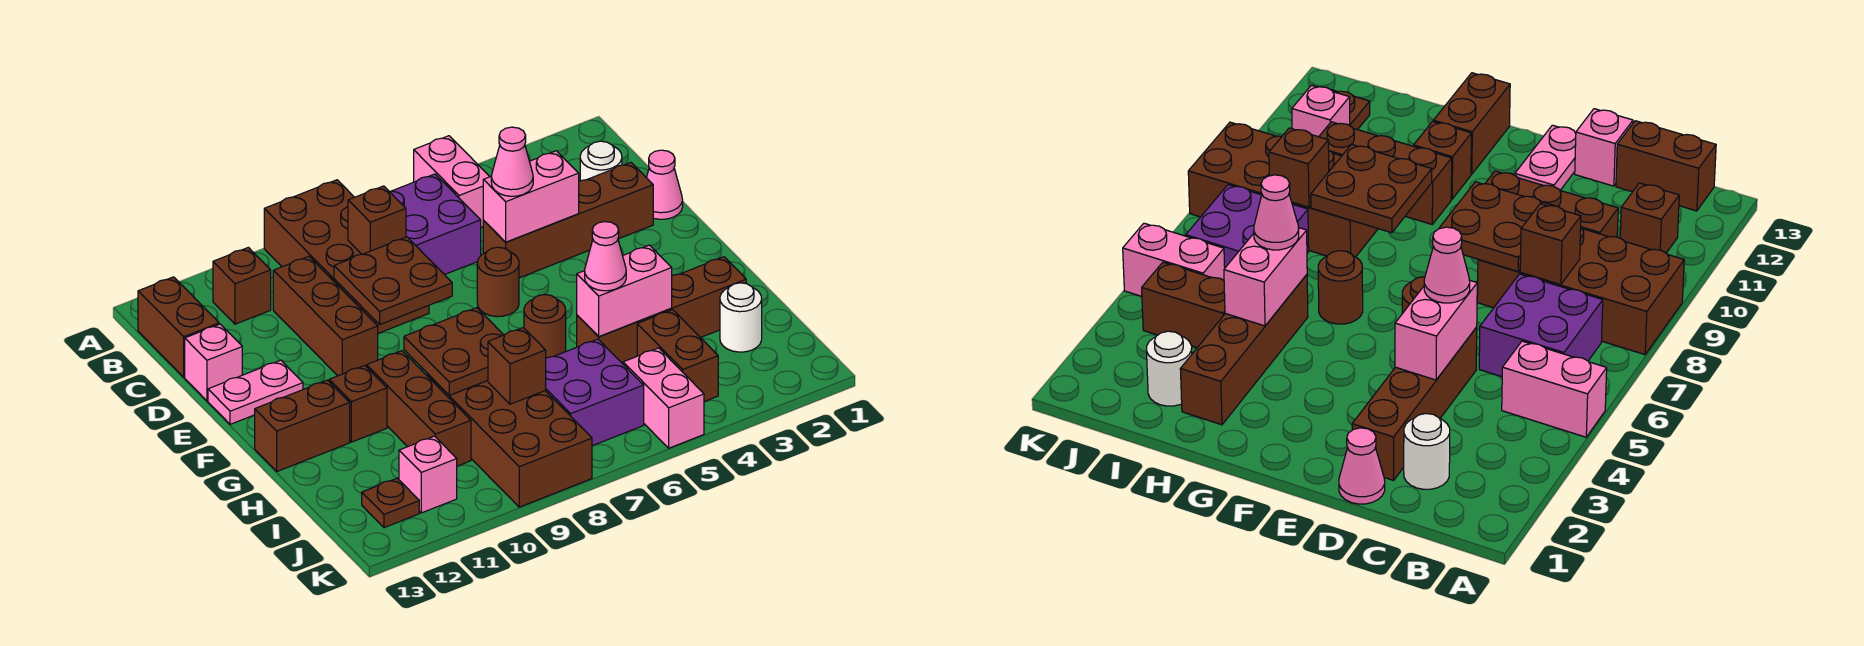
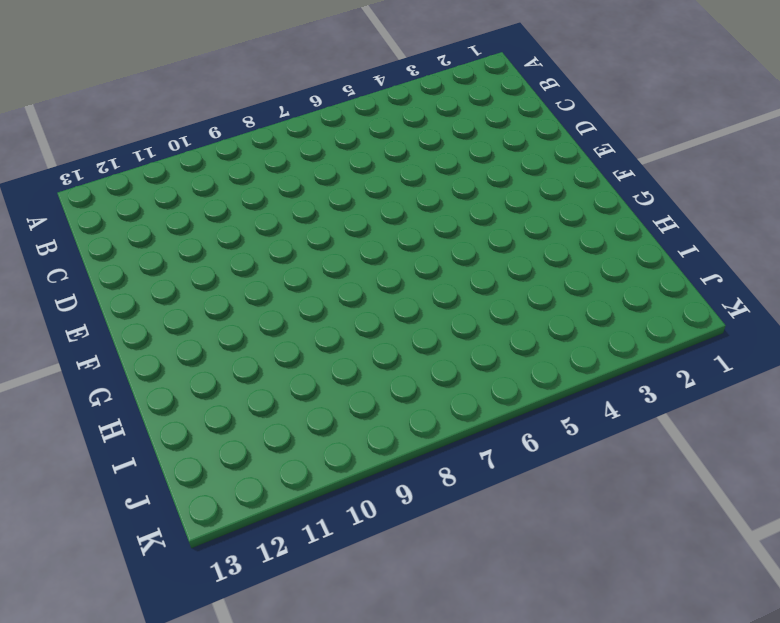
none -> pink 1x2 brick [414,136,490,227]
none -> brown 2x4 brick [264,180,429,333]
none -> purple 2x2 brick [389,174,481,275]
none -> brown 1x1 brick [213,247,271,324]

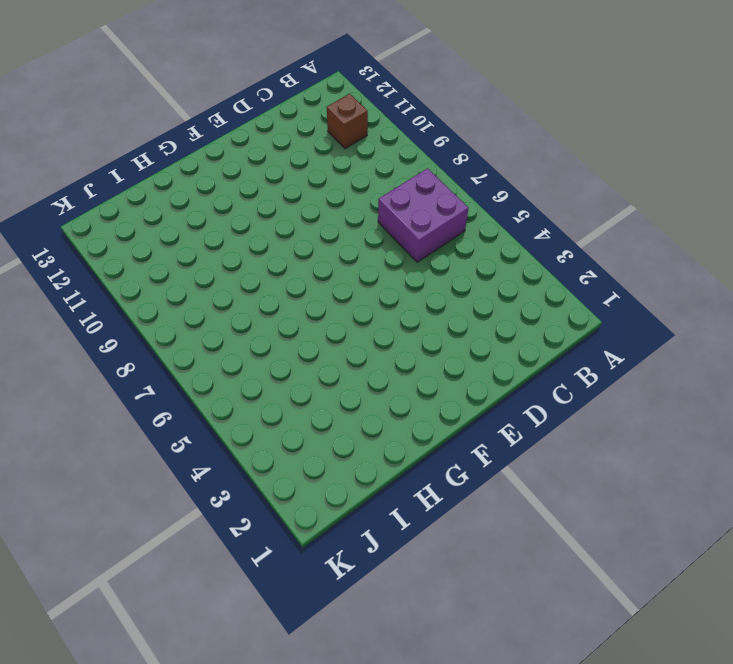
none -> pink 1x2 brick [414,136,490,227]
none -> brown 2x4 brick [264,180,429,333]
none -> brown 1x2 brick [138,277,219,377]
none -> white 1x1 round brick [580,141,622,181]

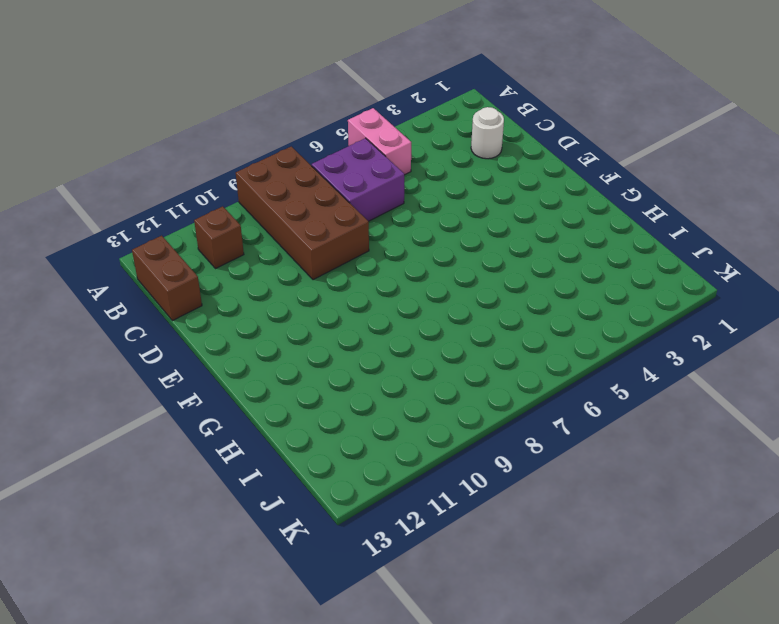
none -> brown 1x3 brick [273,256,378,376]
none -> pink 1x1 cone [647,150,683,219]
none -> brown 1x4 brick [483,162,653,278]
none -> pink 1x1 brick [185,324,242,401]

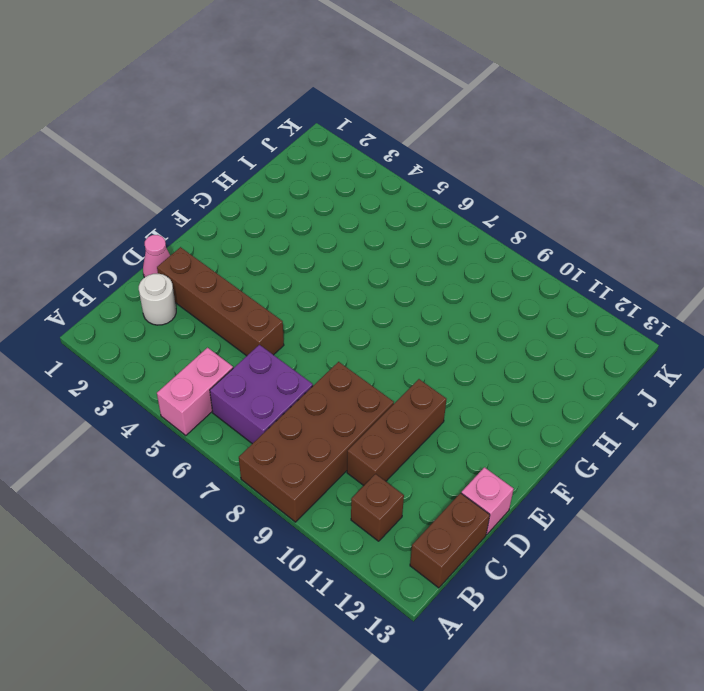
none -> brown 1x1 round brick [477,247,519,317]
none -> pink 1x2 plate [208,360,303,424]
none -> brown 1x1 round brick [524,294,566,358]
none -> brown 1x3 brick [367,351,471,466]

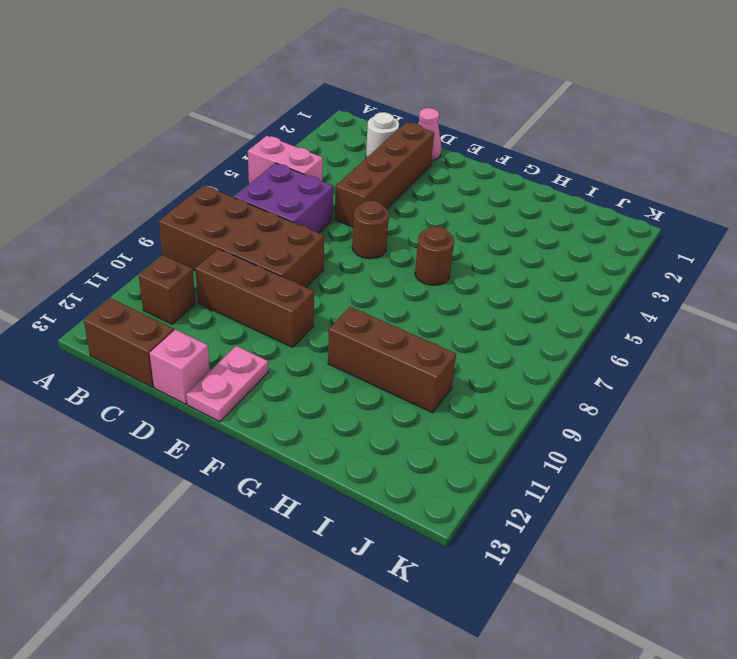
none -> brown 1x1 brick [329,365,387,442]
none -> brown 1x2 brick [255,380,350,471]
none -> brown 1x4 brick [577,257,746,364]
none -> brown 2x4 brick [427,374,592,507]

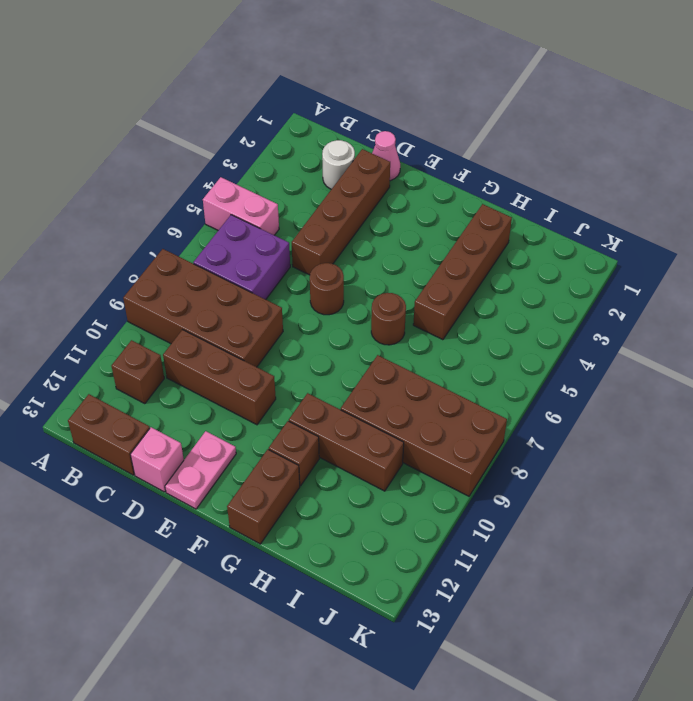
none -> white 1x1 round brick [720,283,762,352]
none -> brown 1x2 brick [637,310,718,402]
none -> purple 2x2 brick [545,339,644,446]
none -> pink 1x2 brick [623,348,704,448]

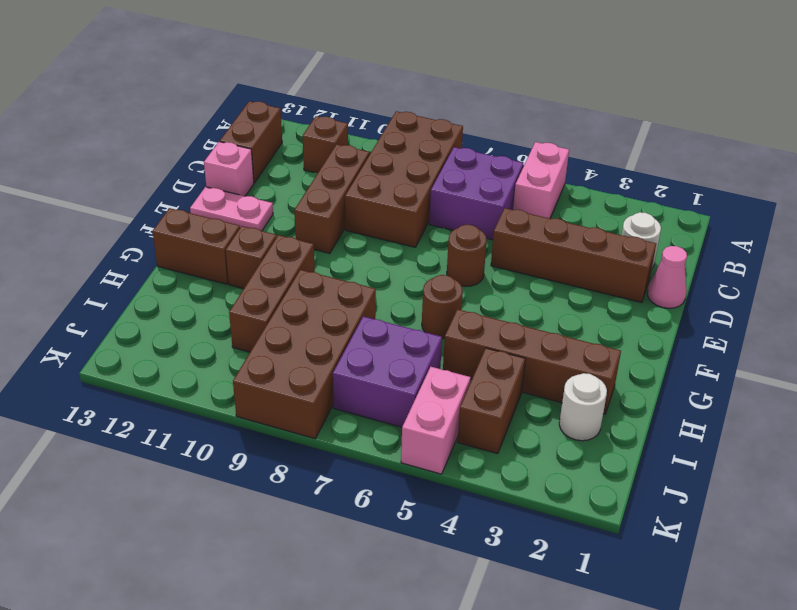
none -> pink 1x1 brick [399,436,457,513]
none -> brown 1x1 plate [362,478,419,528]
none -> brown 1x1 brick [348,186,406,254]
none -> pink 1x2 brick [483,151,579,242]

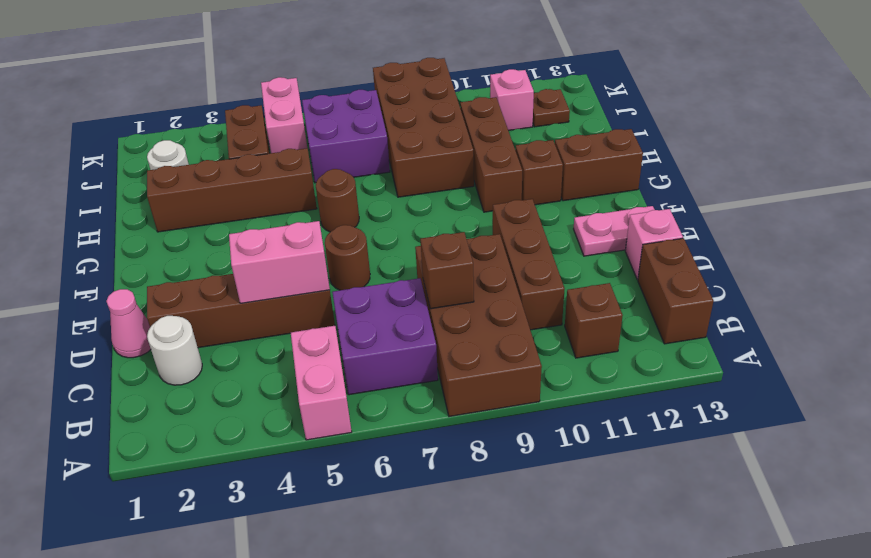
none -> brown 2x2 plate [334,237,452,324]
none -> brown 2x2 plate [404,308,503,395]
none -> pink 1x2 brick [577,245,672,336]
none -> brown 1x1 brick [488,328,546,404]

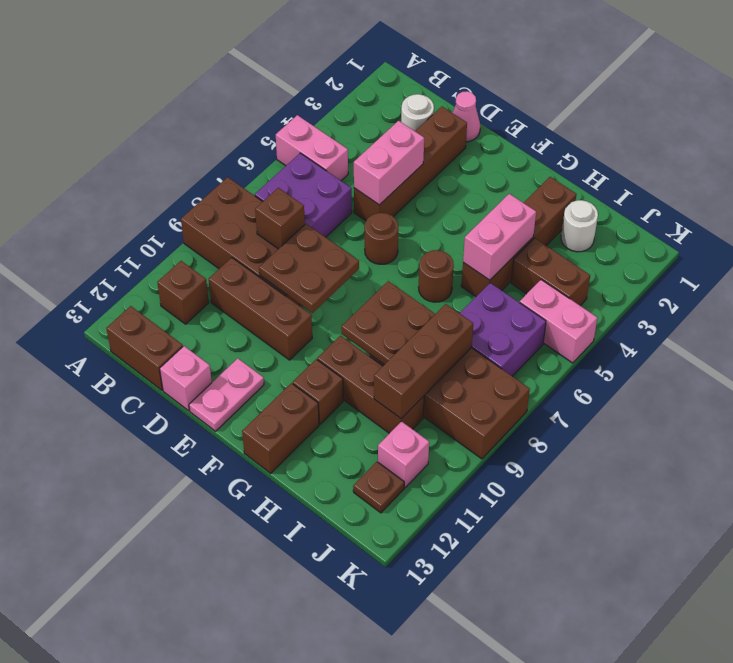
brown 1x3 brick [374,304,473,419] -> brown 1x1 brick [488,328,546,404]
none -> pink 1x1 cone [491,127,533,196]
none -> pink 1x1 cone [585,222,626,291]

